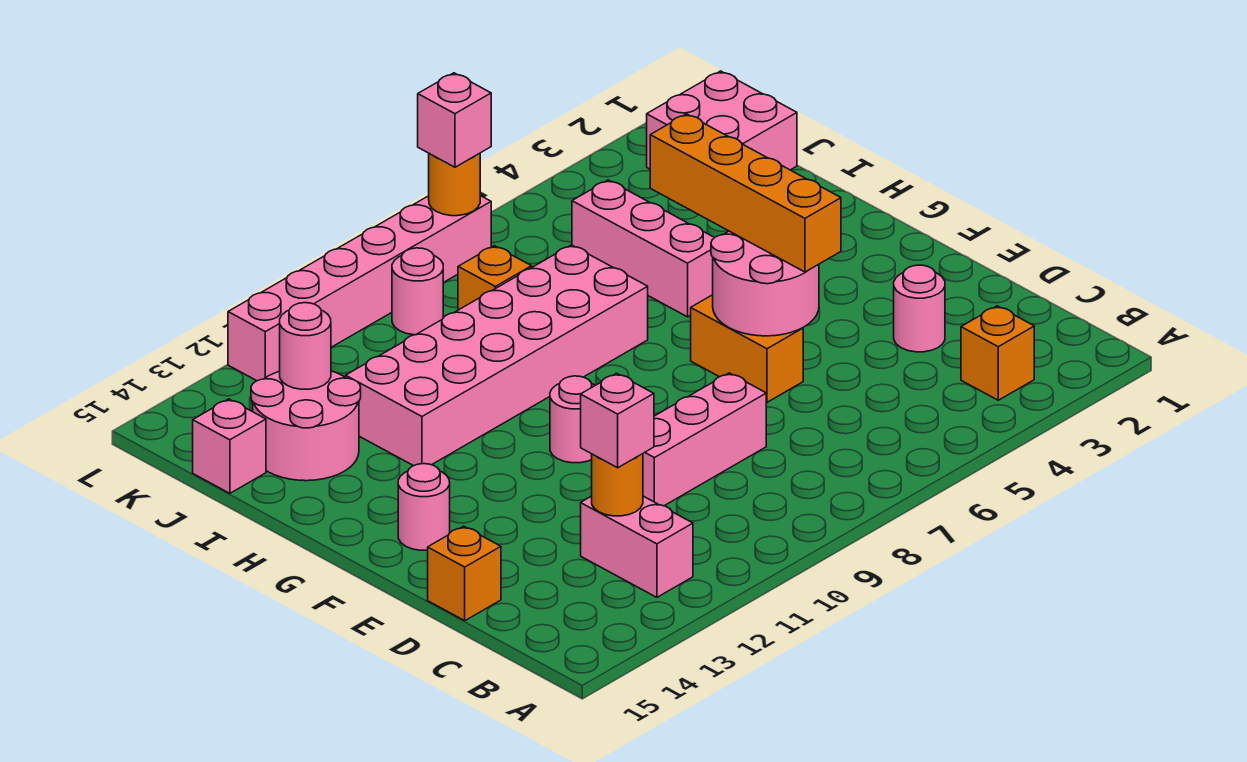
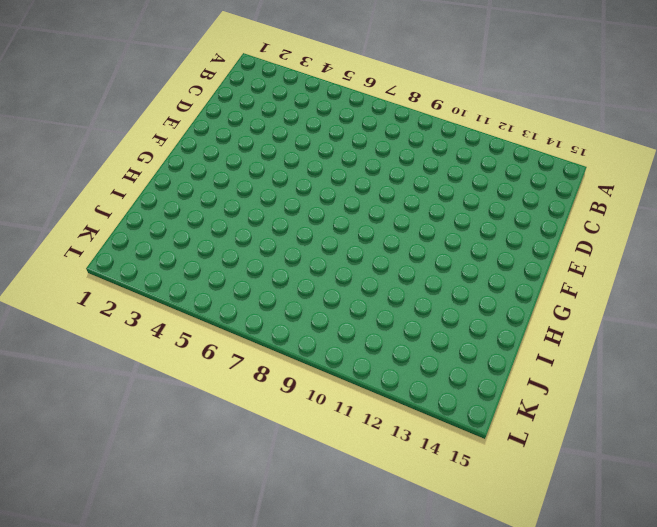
none -> orange 1x1 brick [961,306,1034,400]
none -> pink 1x2 brick [581,496,693,597]
none -> pink 1x1 round brick [894,265,945,352]

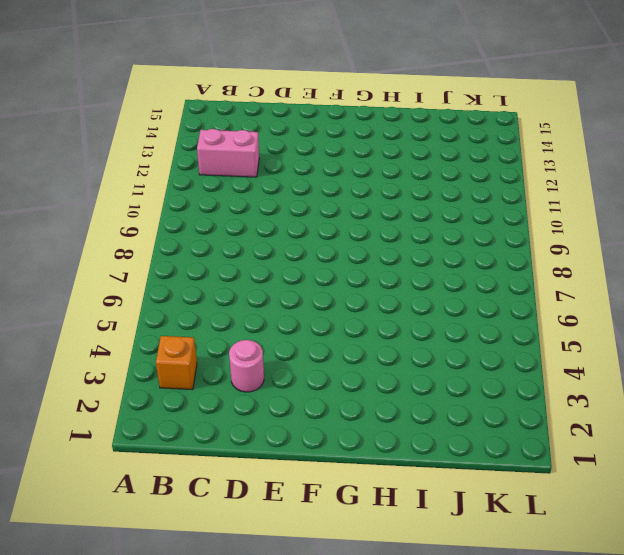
none -> pink 1x3 brick [643,373,766,506]
none -> orange 1x1 brick [428,526,501,621]
none -> orange 1x2 brick [691,295,803,402]

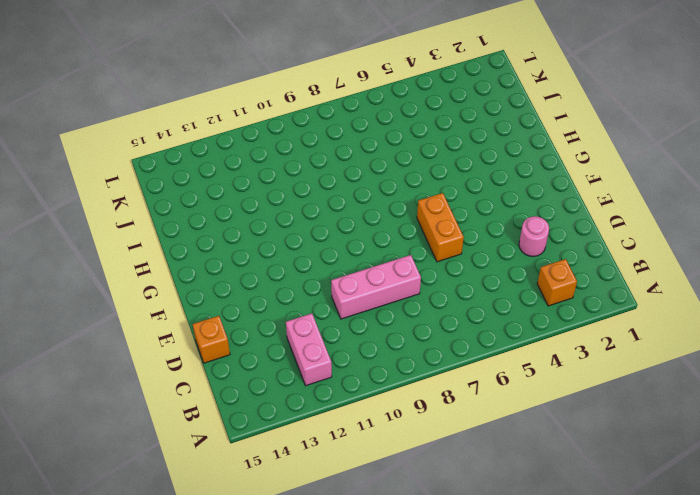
none -> pink 1x1 round brick [550,376,595,463]
none -> pink 1x1 round brick [398,464,450,550]
none -> pink 1x3 brick [572,180,714,317]

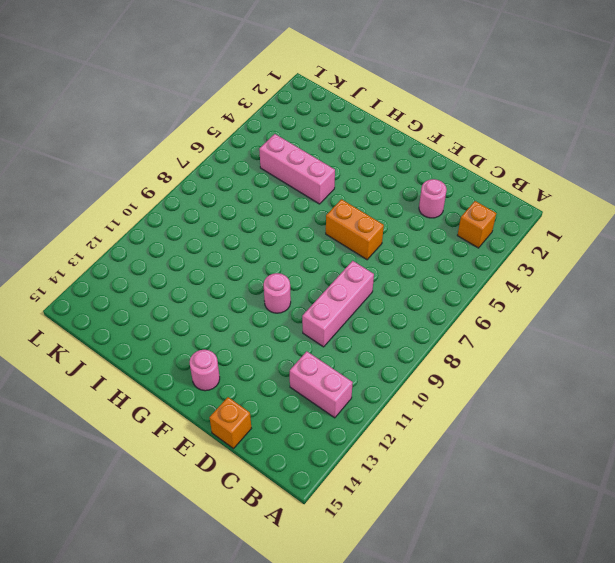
none -> pink 2x6 brick [346,245,648,466]
none -> pink 2x2 round brick [251,371,361,481]
none -> pink 2x2 brick [647,71,797,170]

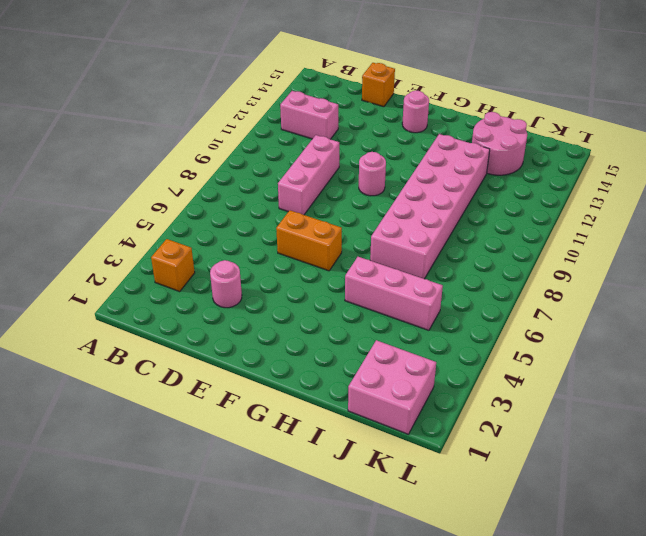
none -> orange 1x1 brick [458,246,532,310]
none -> pink 1x1 brick [193,399,266,493]
none -> pink 1x1 round brick [392,248,443,335]

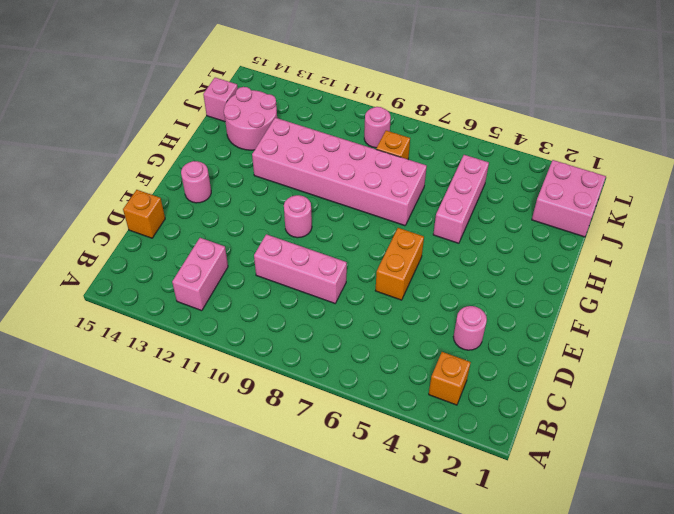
none -> pink 1x6 brick [228,196,491,381]
none -> orange 1x1 round brick [592,454,643,516]
none -> pink 2x2 round brick [711,231,819,336]

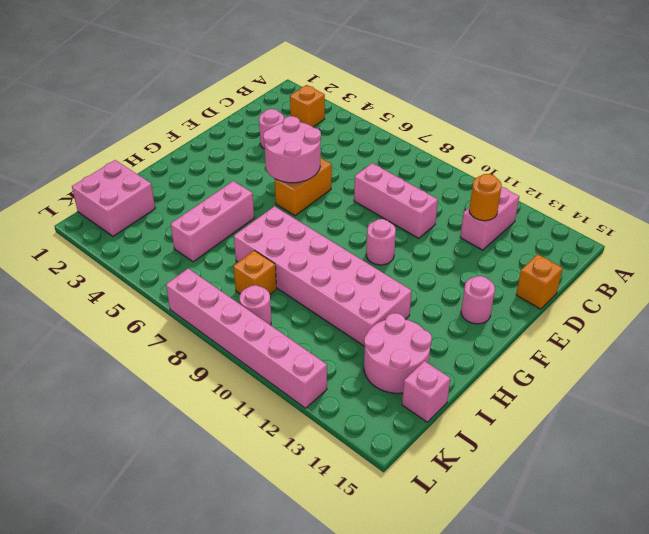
none -> pink 1x1 round brick [280,303,331,389]
none -> orange 1x1 round brick [429,153,480,216]
none -> pink 1x1 brick [581,373,654,468]

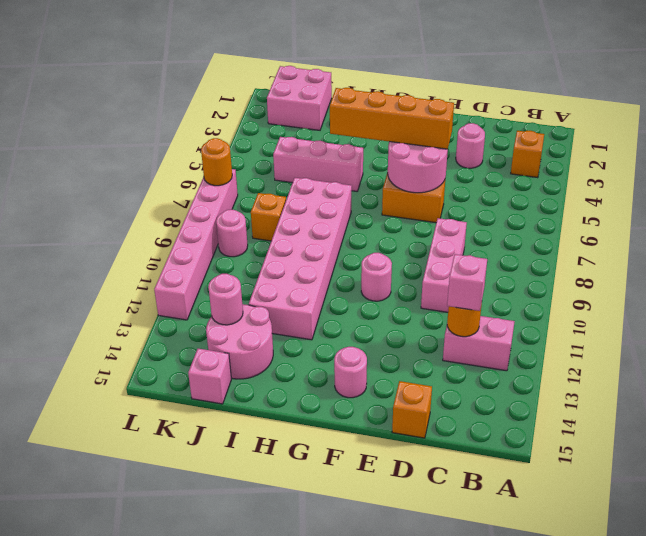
none -> pink 1x1 brick [418,73,491,167]

